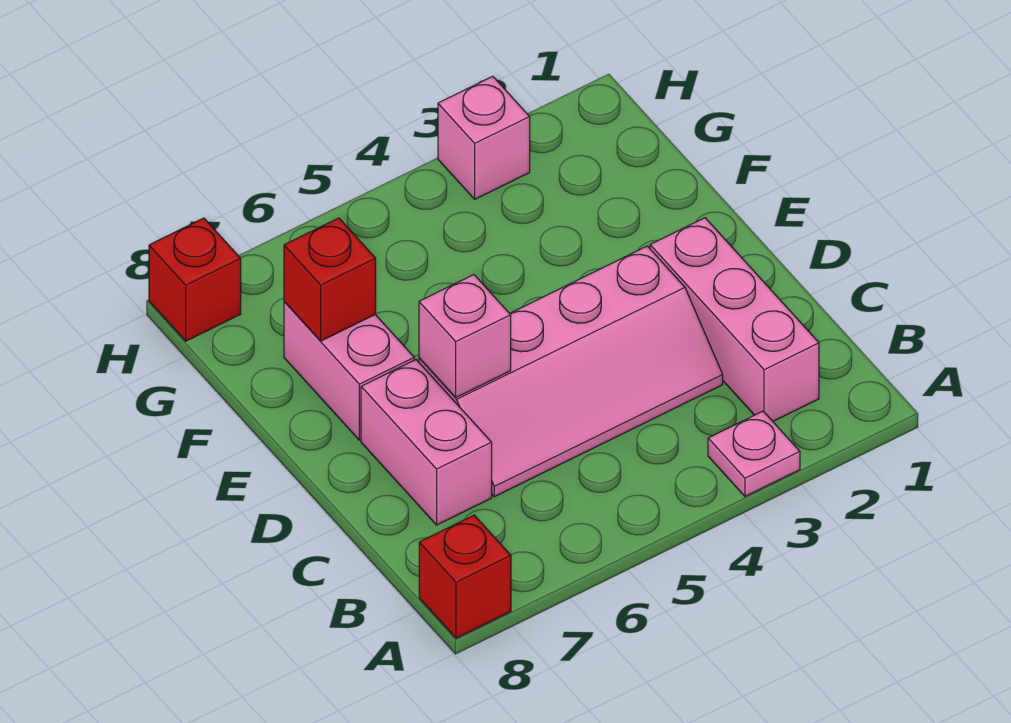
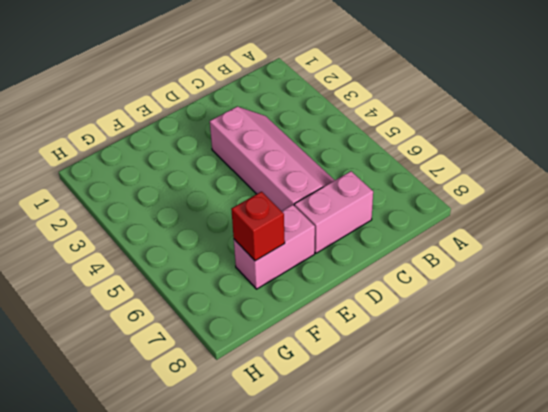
none -> pink 1x1 plate [708,411,800,496]
none -> red 1x1 brick [419,515,511,638]

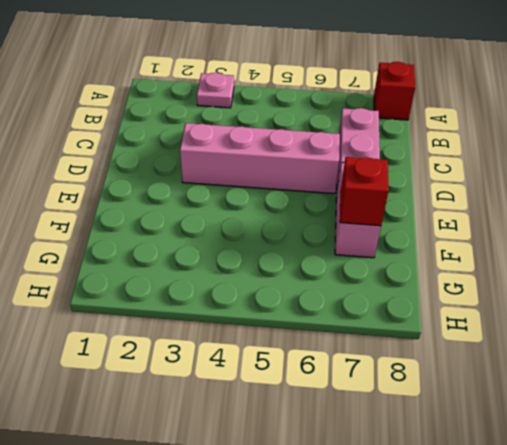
none -> pink 1x3 brick [650,218,819,421]
none -> pink 1x1 brick [438,76,530,199]

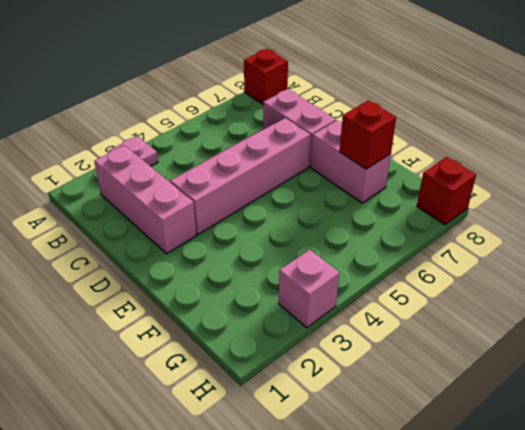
none -> pink 1x1 brick [419,275,511,398]

